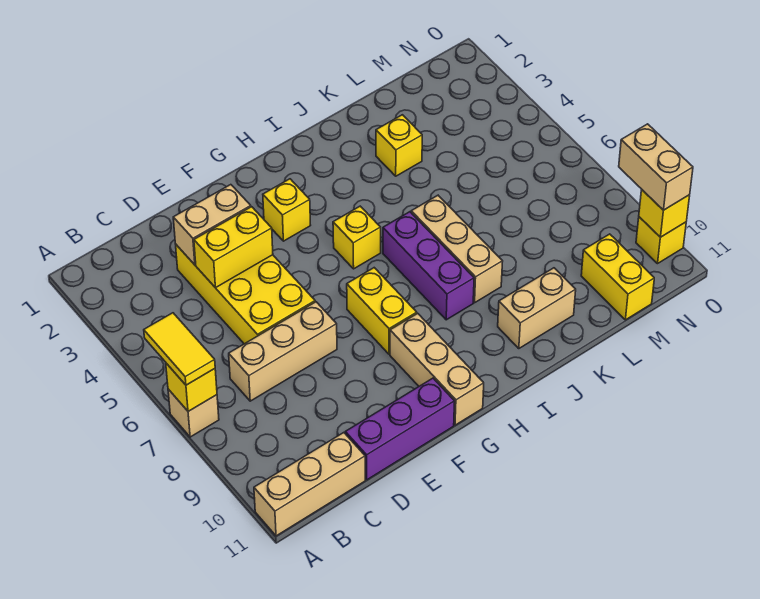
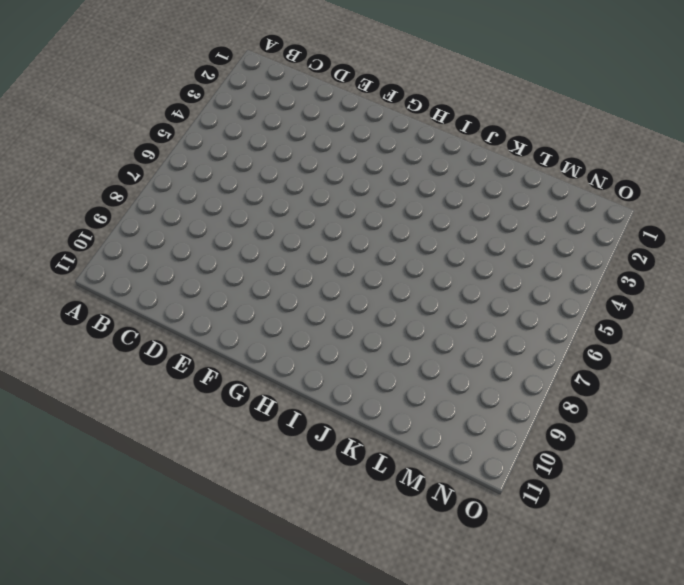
none -> tan 1x1 brick [168,389,219,437]
none -> tan 1x3 brick [254,433,365,536]
none -> tan 1x3 brick [229,302,337,401]

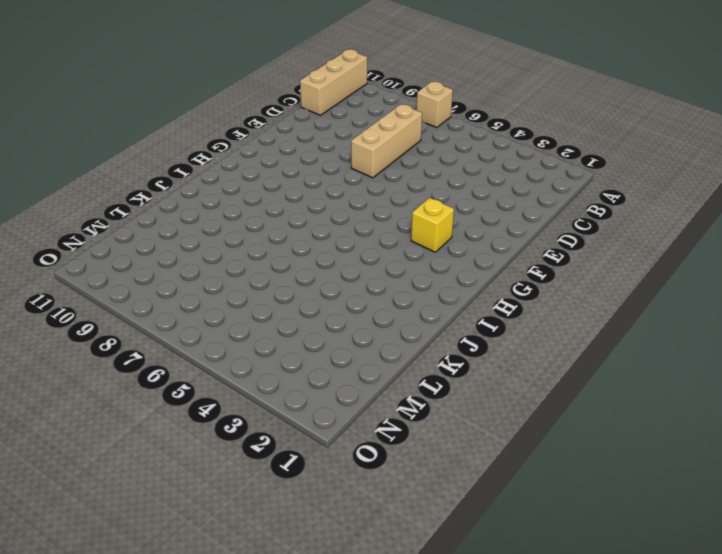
none -> yellow 2x4 brick [176,245,315,344]
none -> purple 1x3 brick [345,378,455,480]
none -> yellow 1x2 brick [347,268,417,354]

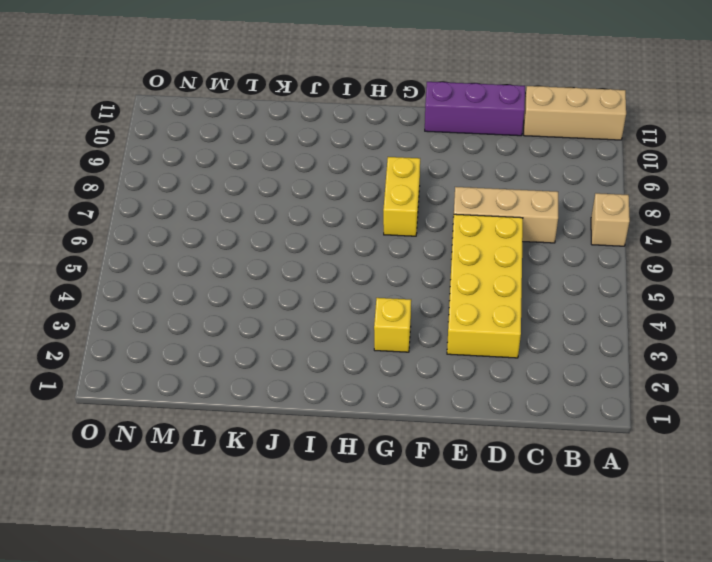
none -> tan 1x3 brick [390,313,484,425]
none -> yellow 1x1 brick [333,206,381,269]
none -> purple 1x3 brick [383,212,474,320]

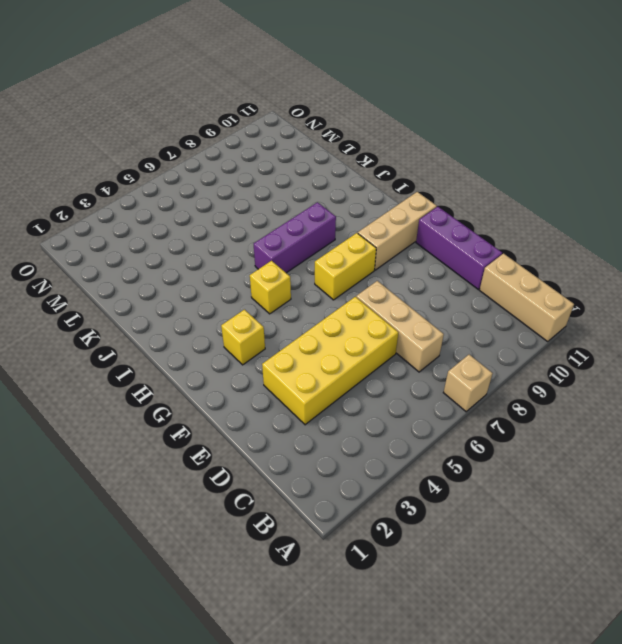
none -> tan 1x3 brick [411,195,503,303]
none -> tan 1x2 brick [498,268,576,349]
none -> yellow 1x1 brick [376,115,422,176]

